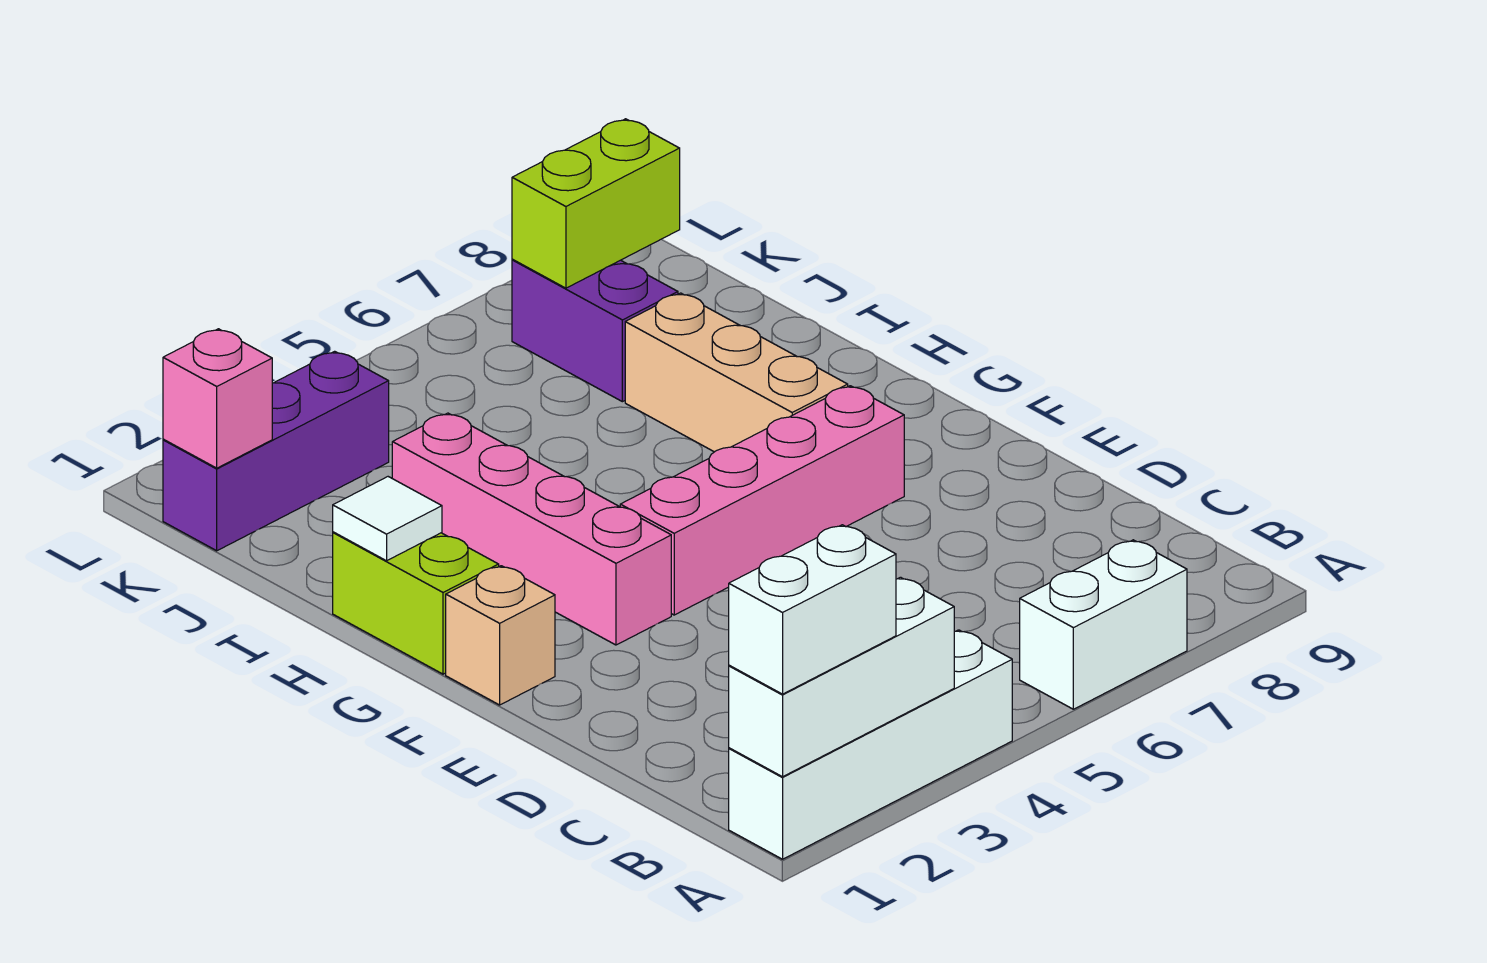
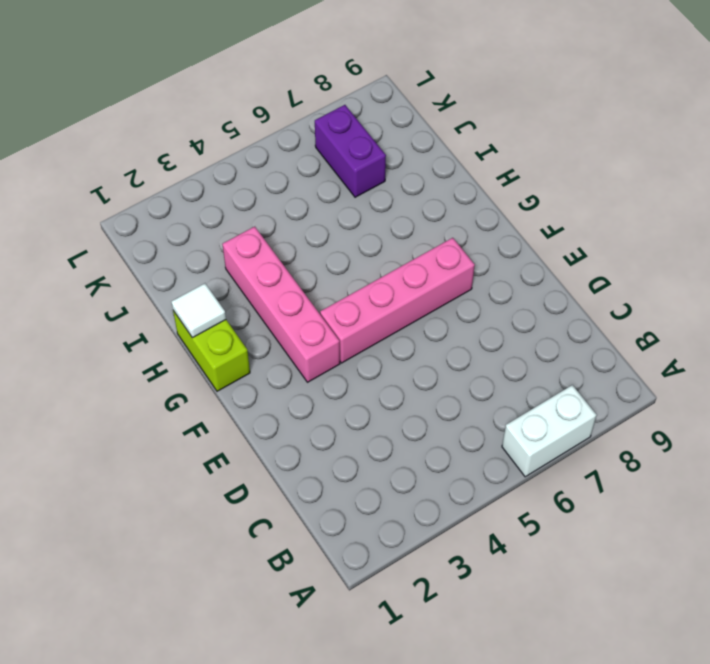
none -> white 1x4 brick [729,630,1012,859]
none -> tan 1x1 brick [446,566,555,705]
none -> tan 1x3 brick [625,293,848,452]

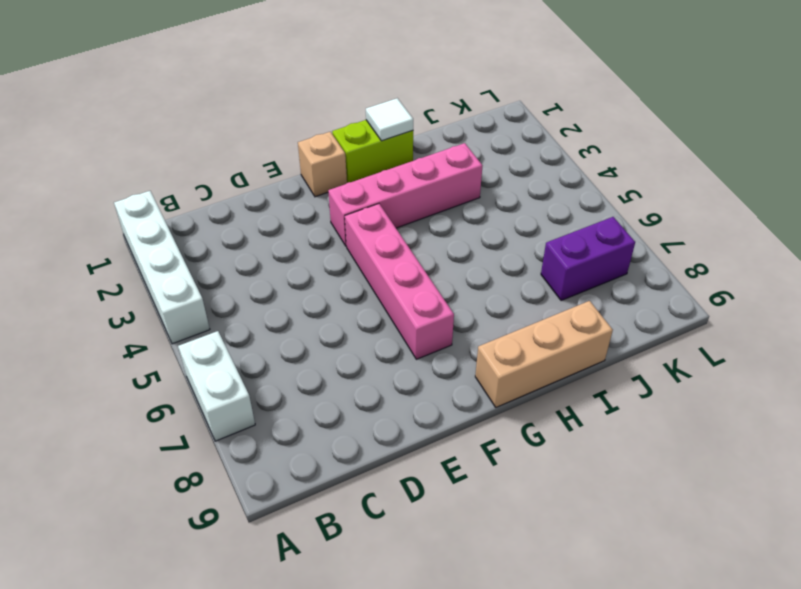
tan 1x3 brick [475,301,613,407] -> tan 1x3 brick moved to [625,293,848,452]
none -> purple 1x3 brick [163,351,389,551]
none -> white 1x3 brick [729,577,954,777]
none -> pink 1x1 brick [163,329,272,468]

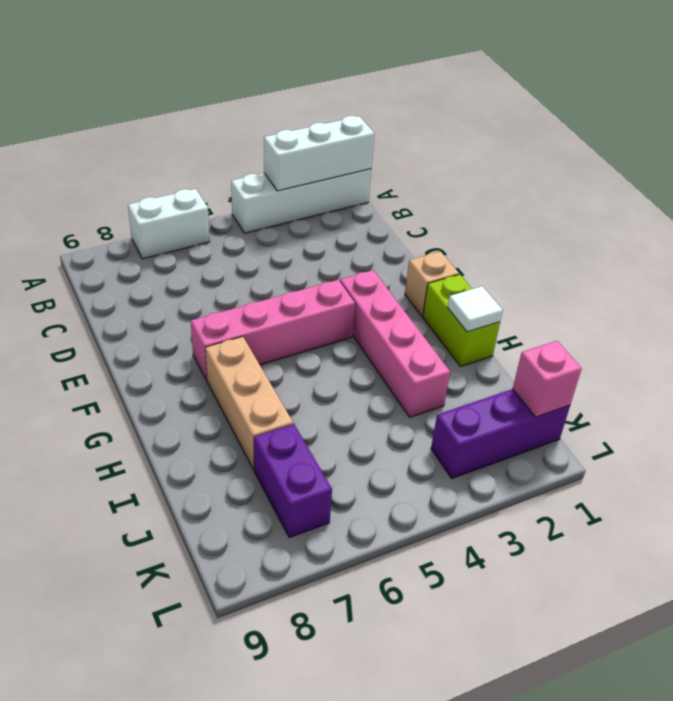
none -> lime 1x2 brick [512,119,680,288]
none -> white 1x2 brick [729,525,896,694]

